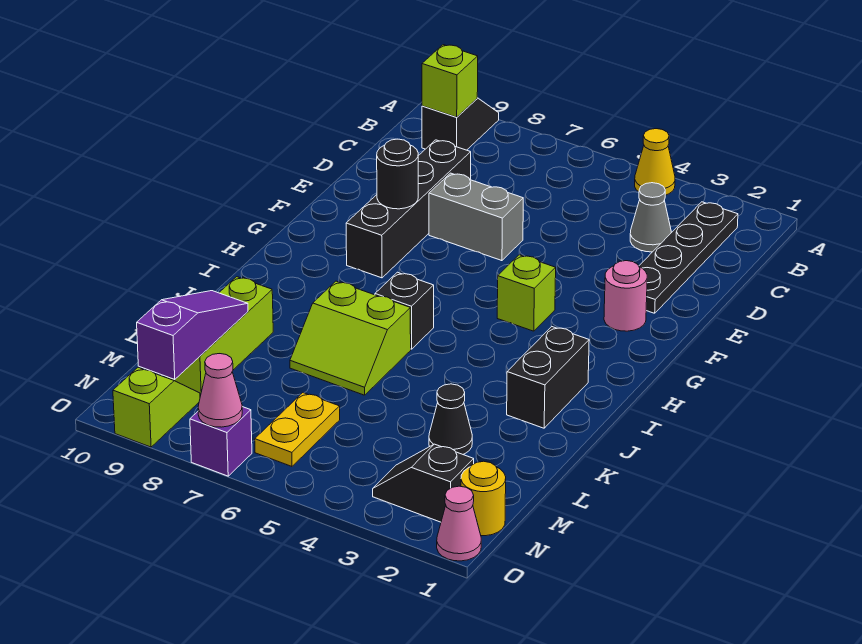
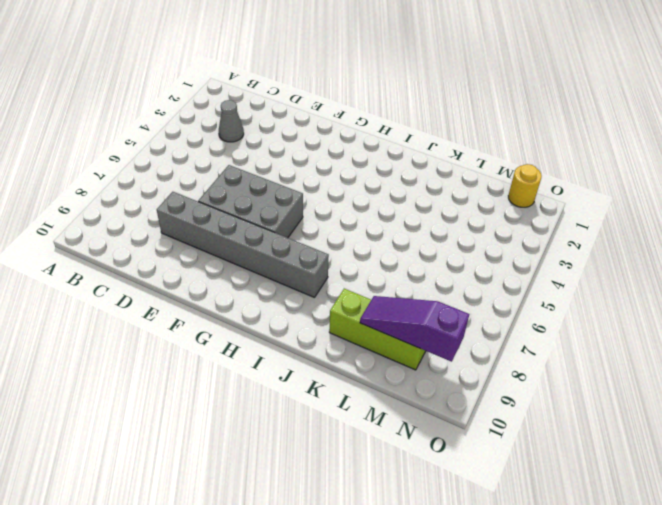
grey 1x6 brick [157,192,329,298] -> black 1x4 brick [346,140,471,278]
grey 2x3 brick [198,165,303,238] -> grey 1x2 brick [429,173,523,261]
none -> yellow 1x1 cone [635,129,675,195]
none -> black 1x2 slope [422,98,499,150]
none -> black 1x4 plate [639,202,738,313]

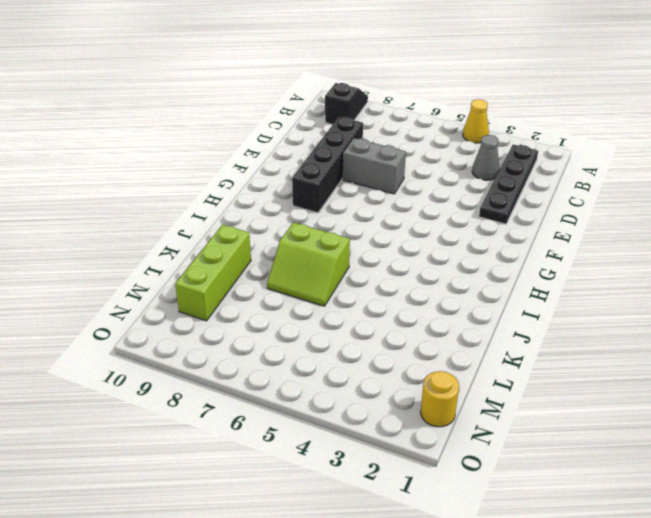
none -> pink 1x1 round brick [604,261,647,331]
none -> lime 1x1 brick [497,255,556,331]
none -> black 1x2 brick [507,327,589,428]

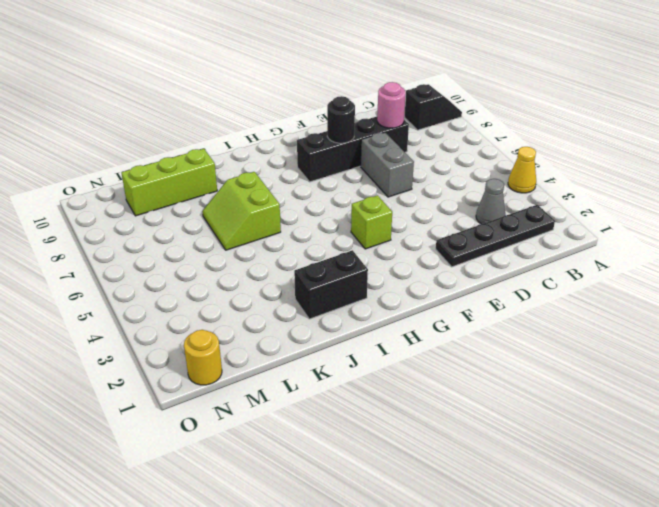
pink 1x1 round brick [377,82,406,128] -> pink 1x1 round brick moved to [604,261,647,331]
none -> black 1x1 brick [375,272,434,349]
none -> black 1x1 cone [429,384,472,454]
none -> yellow 1x2 plate [255,393,340,466]

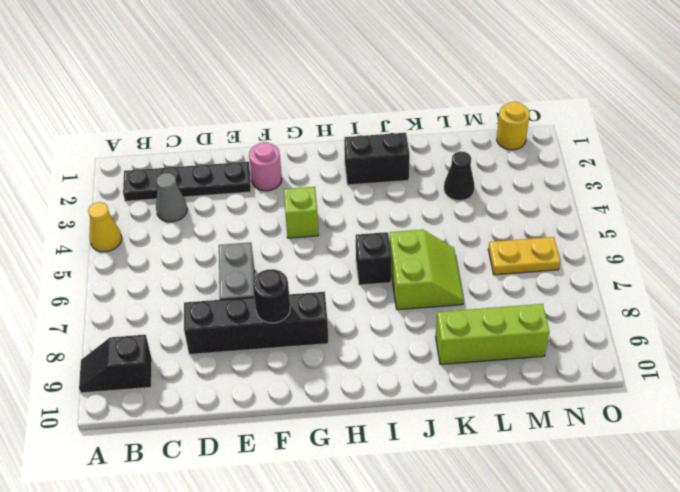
none -> black 1x2 slope [373,444,474,522]
none -> lime 1x2 slope [113,367,200,447]
none -> pink 1x1 cone [437,486,481,561]

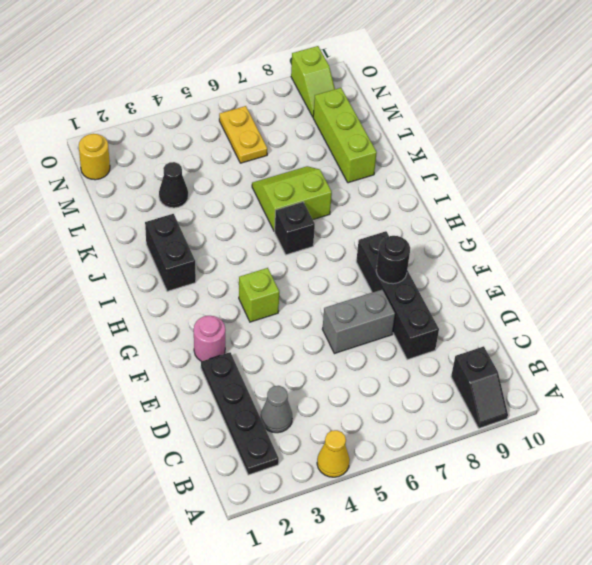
none -> black 1x2 slope [373,444,474,522]
none -> pink 1x1 cone [437,486,481,561]
none -> purple 1x1 brick [190,407,252,476]

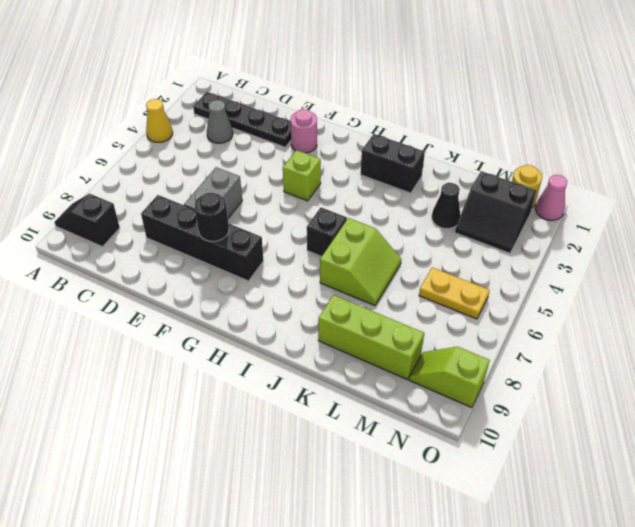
black 2x2 slope [455,171,536,253] -> black 1x2 slope [373,444,474,522]
none -> purple 1x1 brick [190,407,252,476]
none -> lime 1x1 brick [422,45,478,117]
none -> purple 1x3 slope [137,291,248,379]

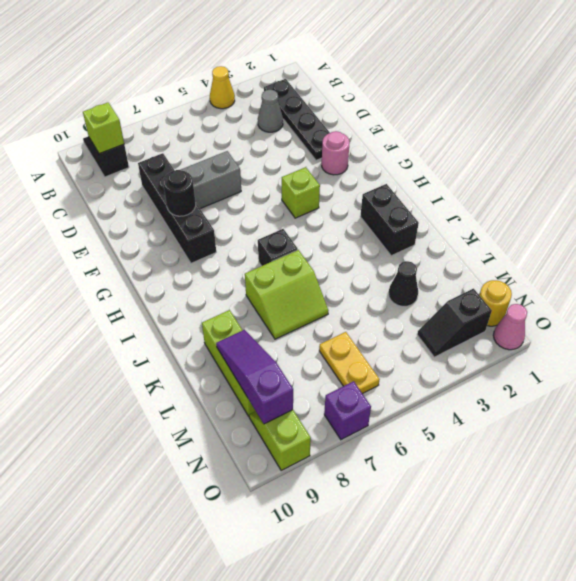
none -> pink 1x1 cone [198,354,242,427]

